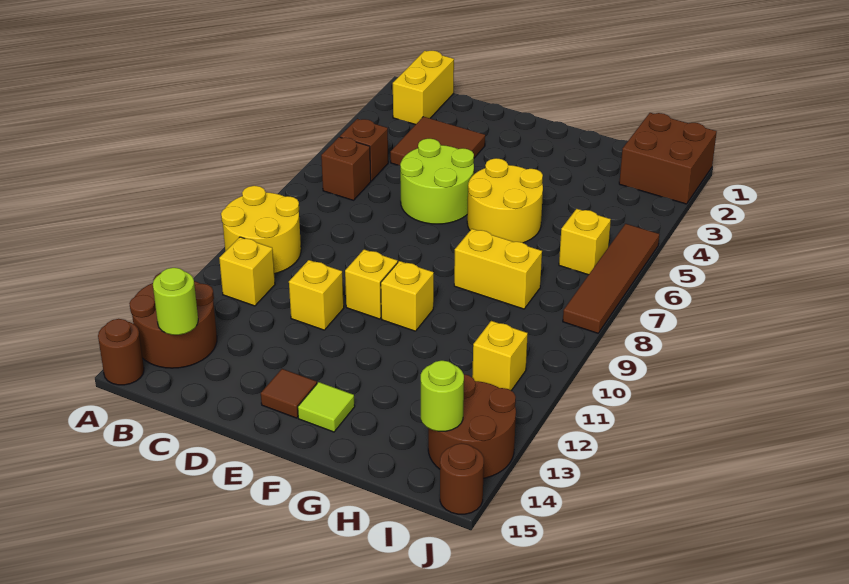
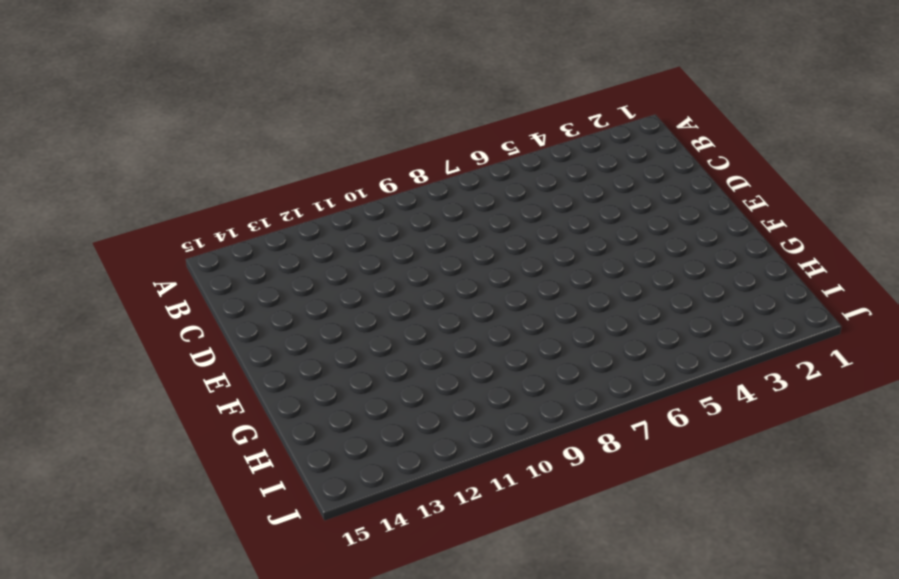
none -> yellow 2x2 round brick [221,186,301,274]
none -> brown 2x2 round brick [129,273,217,368]
none -> brown 1x1 round brick [98,319,144,385]

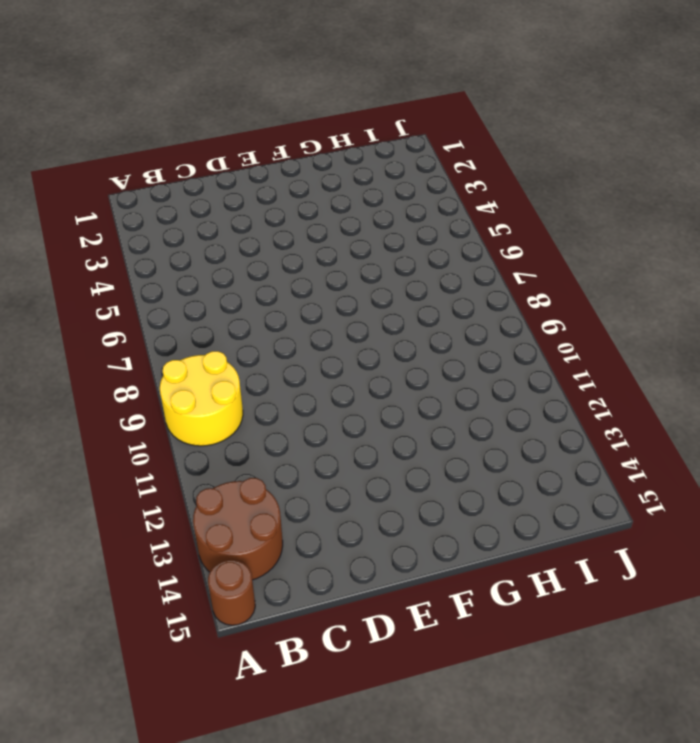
none -> yellow 1x2 brick [393,50,454,125]
none -> brown 1x1 brick [340,119,388,181]
none -> brown 1x1 brick [321,137,371,200]

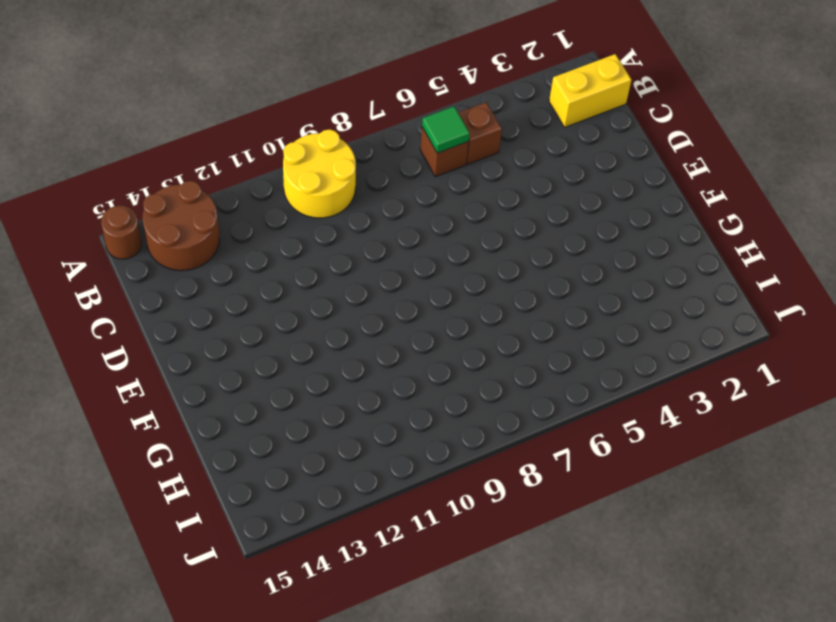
green 1x1 tile [422,106,470,153] -> none
none -> yellow 1x1 brick [219,237,275,306]
none -> brown 2x2 tile [390,117,485,166]
none -> lime 2x2 round brick [400,139,474,224]

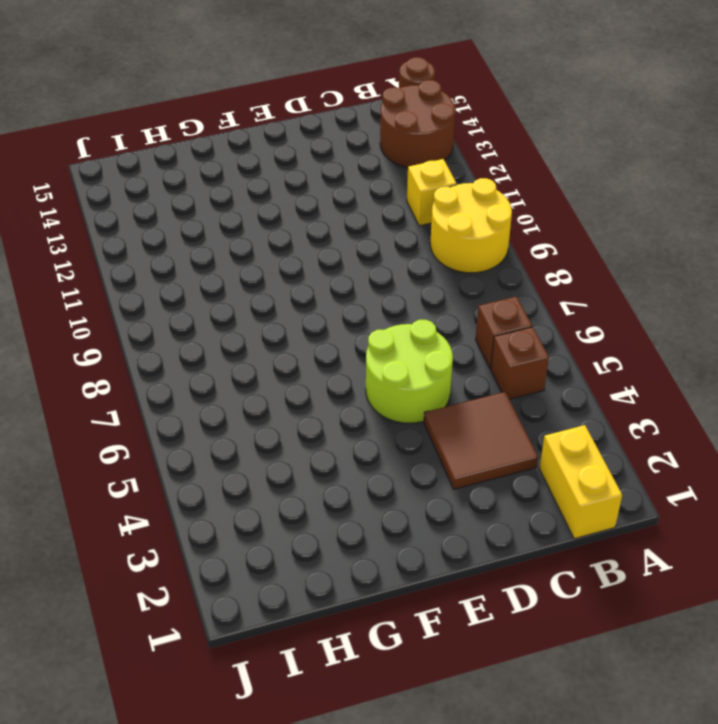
none -> yellow 1x1 brick [289,260,344,330]
none -> yellow 1x1 brick [345,249,398,319]
none -> brown 1x1 tile [261,369,317,418]

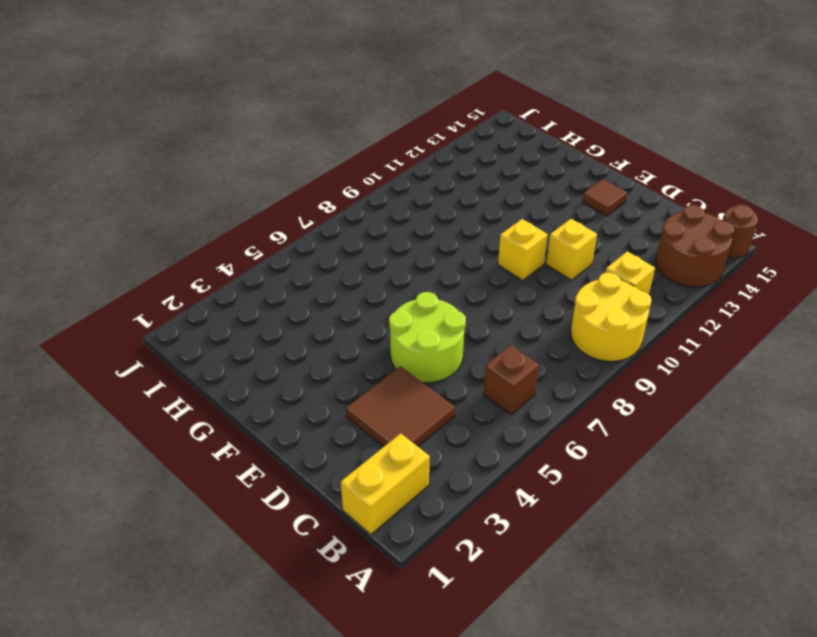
none -> brown 1x1 brick [340,119,388,181]
none -> yellow 2x2 round brick [467,158,543,243]
none -> yellow 1x1 brick [381,261,434,331]

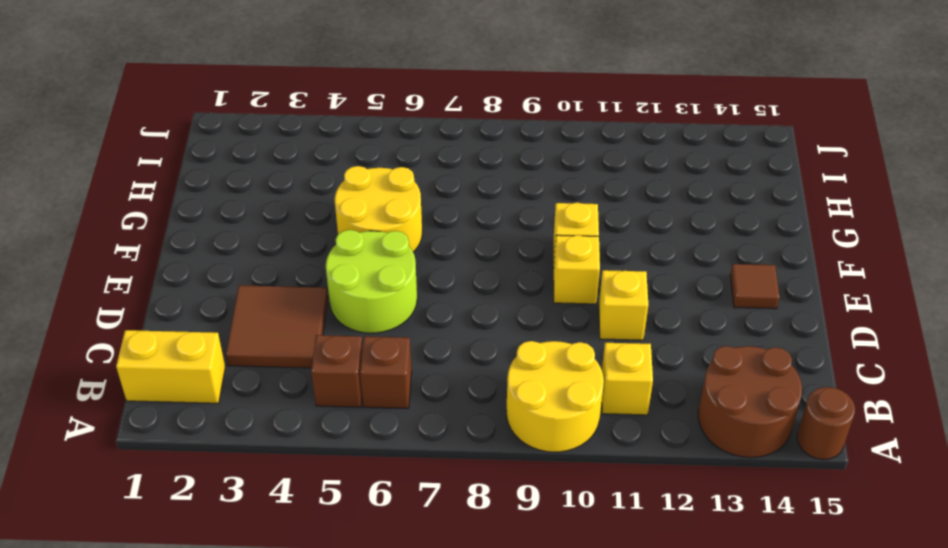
none -> lime 1x1 tile [298,382,355,432]
none -> yellow 1x2 brick [454,229,542,309]
none -> brown 2x2 brick [619,113,717,204]

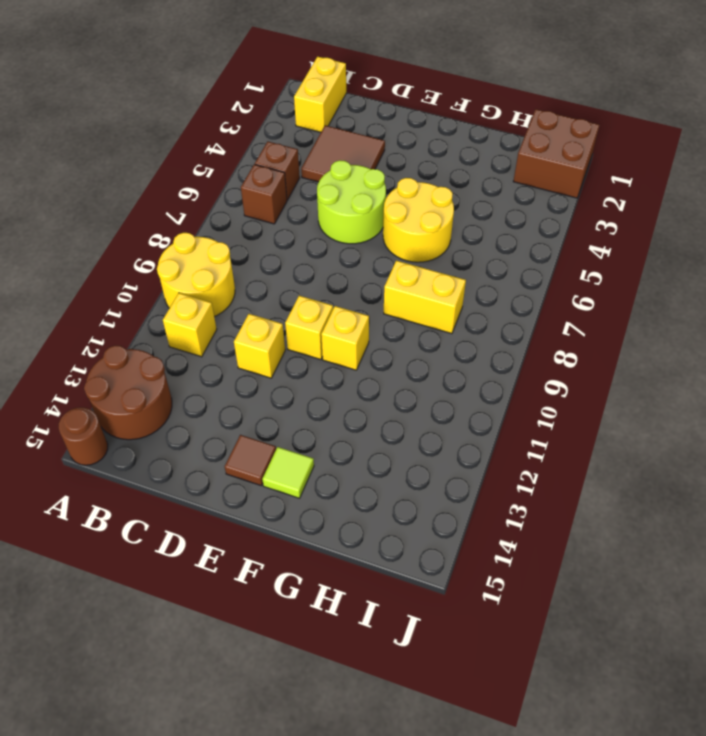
none -> yellow 1x1 brick [559,209,611,275]
none -> yellow 1x1 brick [472,321,528,391]
none -> brown 2x2 round brick [428,374,516,478]

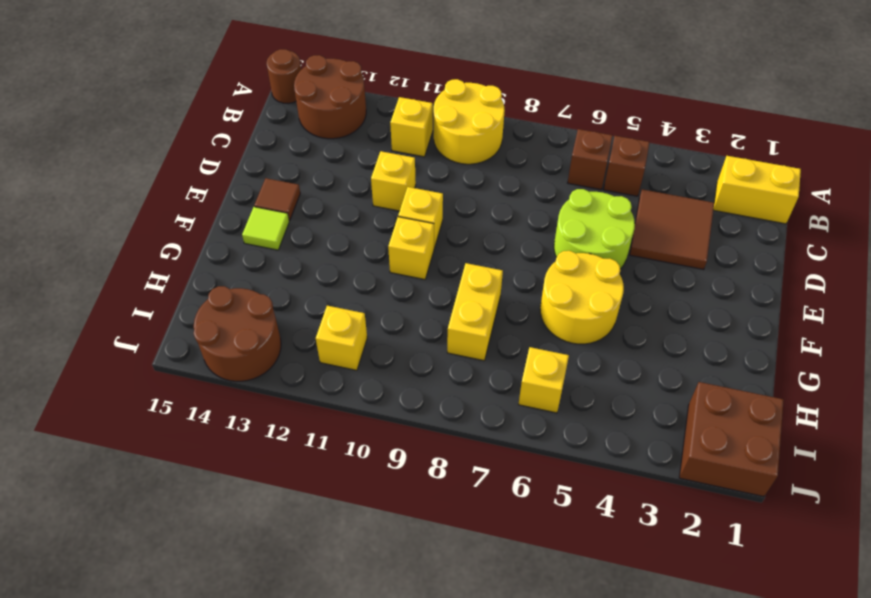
none -> brown 1x4 tile [563,224,660,333]
none -> brown 1x1 round brick [440,443,484,514]
none -> lime 1x1 round brick [153,268,198,335]

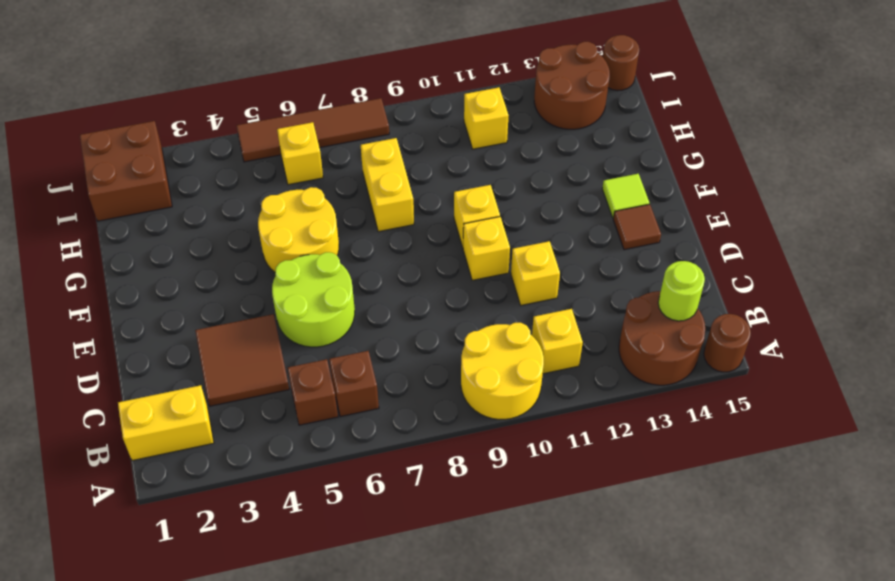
none -> lime 1x1 round brick [421,360,464,431]

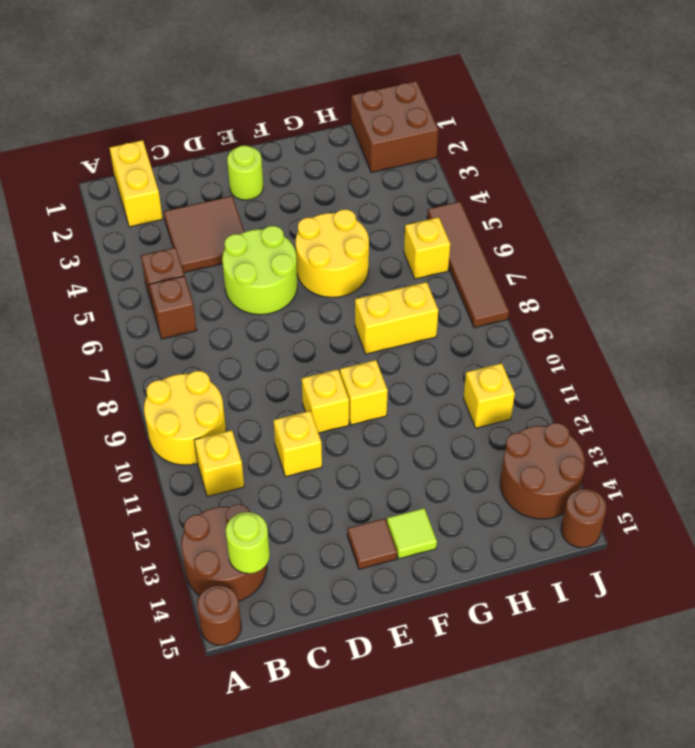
lime 1x1 round brick [227,146,263,200] -> lime 1x1 round brick moved to [421,360,464,431]

